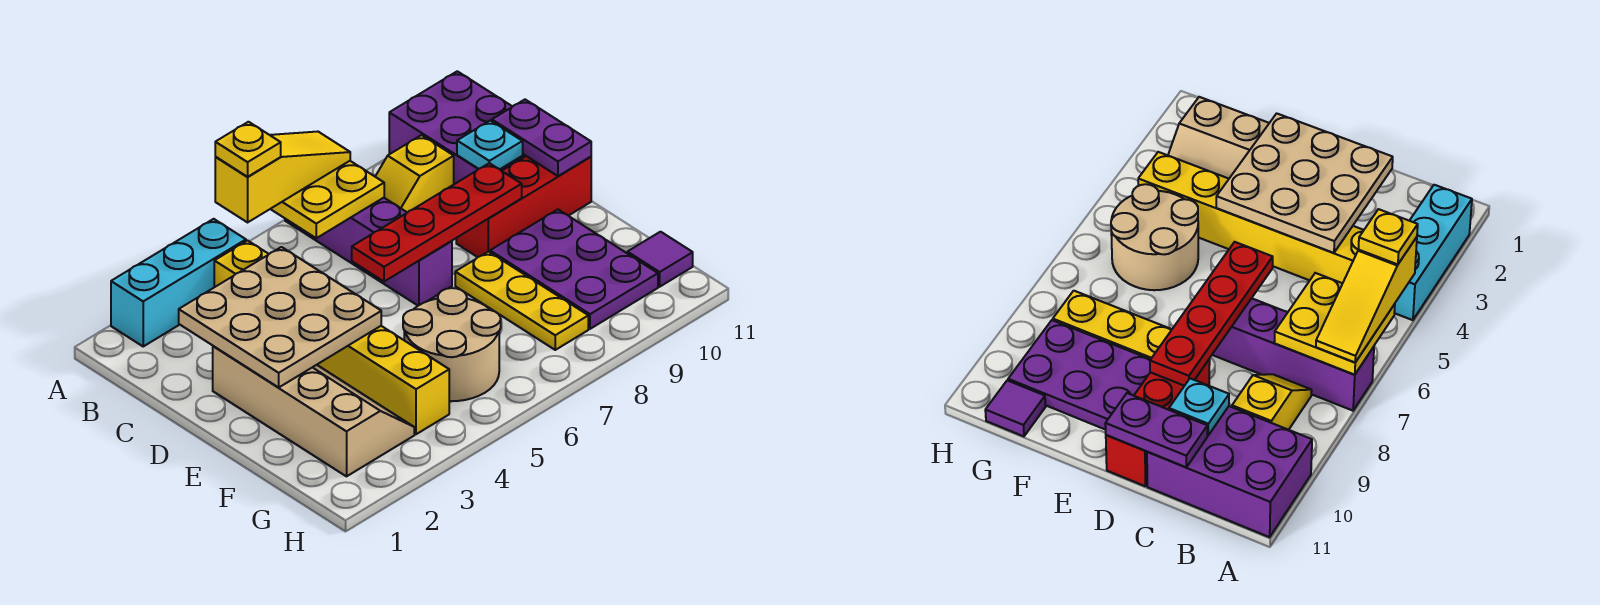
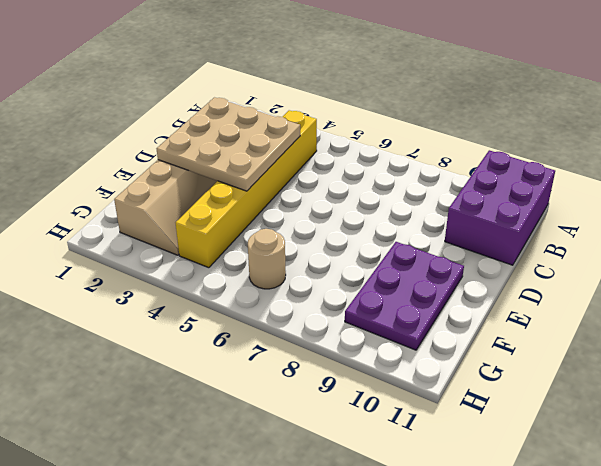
tan 1x1 round brick [248,229,286,289] -> tan 2x2 round brick [403,288,501,401]
none -> cyan 1x3 brick [111,219,246,346]
none -> purple 1x4 brick [285,198,452,306]
none -> yellow 1x2 slope [375,135,454,212]

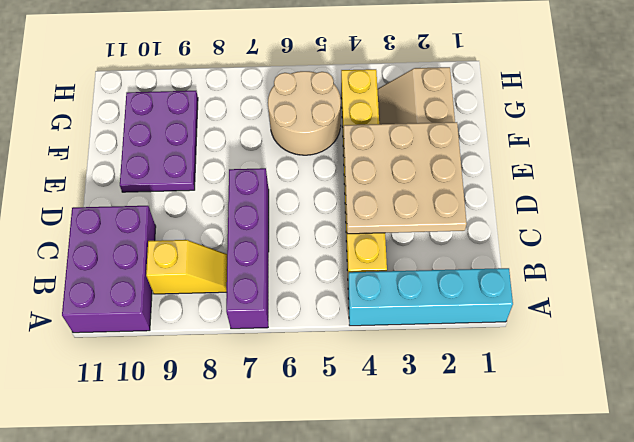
cyan 1x4 brick [348,268,513,326] -> cyan 1x3 brick [111,219,246,346]
none -> red 1x3 brick [456,156,591,257]
none -> yellow 1x3 plate [455,251,588,350]
none -> purple 1x1 tile [627,232,693,287]

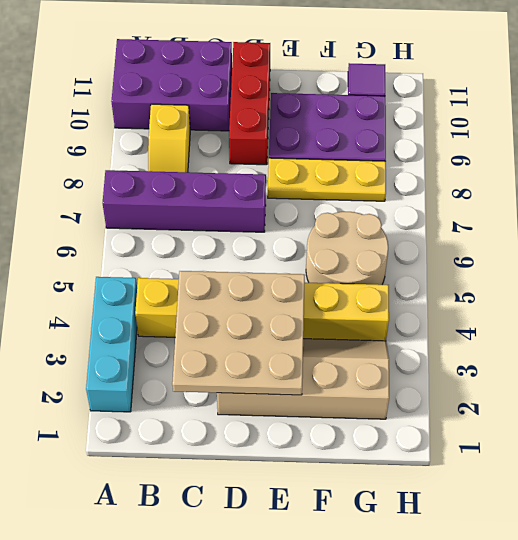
none -> yellow 2x2 plate [271,161,384,238]
none -> cyan 1x1 plate [457,121,523,169]
none -> purple 1x2 plate [492,100,591,176]

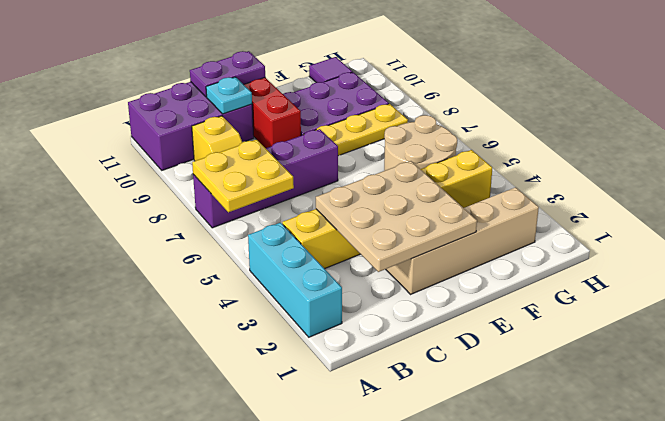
none -> red 1x4 plate [352,163,522,282]
none -> yellow 1x3 slope [215,132,350,222]
none -> yellow 1x1 plate [215,122,281,177]

